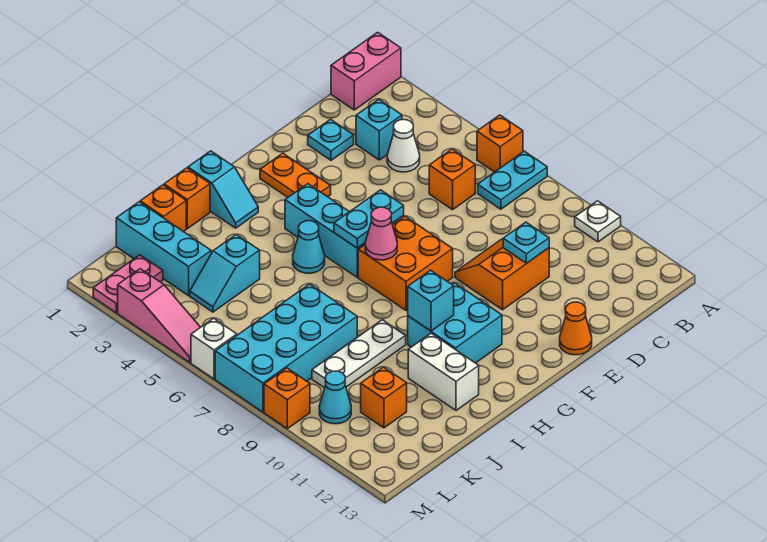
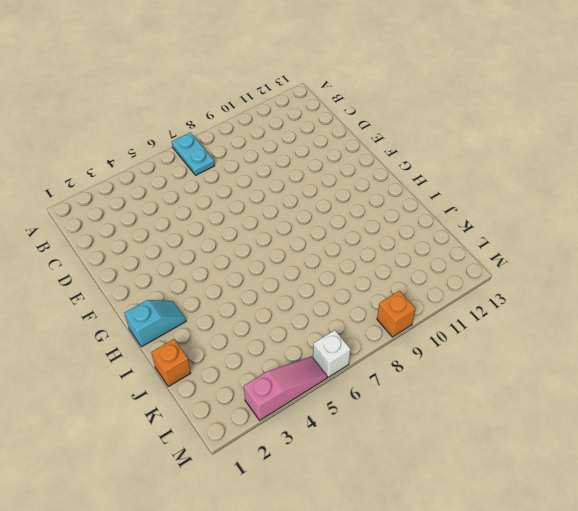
none -> pink 1x2 brick [331,32,401,110]
none -> orange 1x1 brick [477,115,523,172]
none -> white 1x1 plate [575,201,621,242]
none -> cyan 1x1 brick [356,99,402,160]

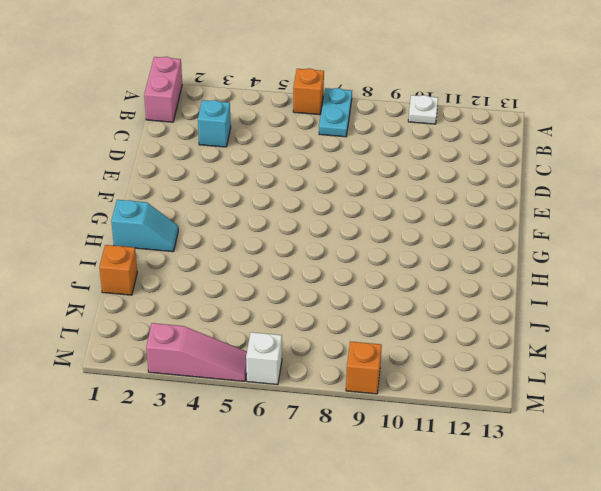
none -> white 1x1 cone [387,120,420,172]
none -> orange 1x1 brick [429,149,475,210]
none -> cyan 1x1 plate [308,119,354,160]
none -> orange 2x2 slope [455,239,549,310]

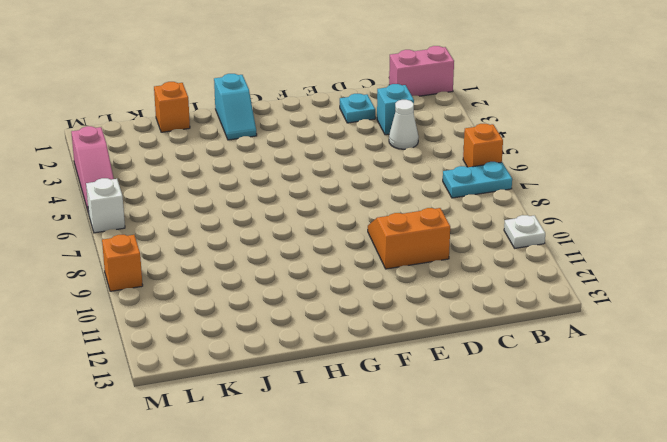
none -> orange 1x1 brick [429,149,475,210]
none -> orange 1x1 cone [560,302,592,355]
none -> orange 1x2 plate [260,153,331,197]
none -> orange 2x2 brick [358,216,453,310]

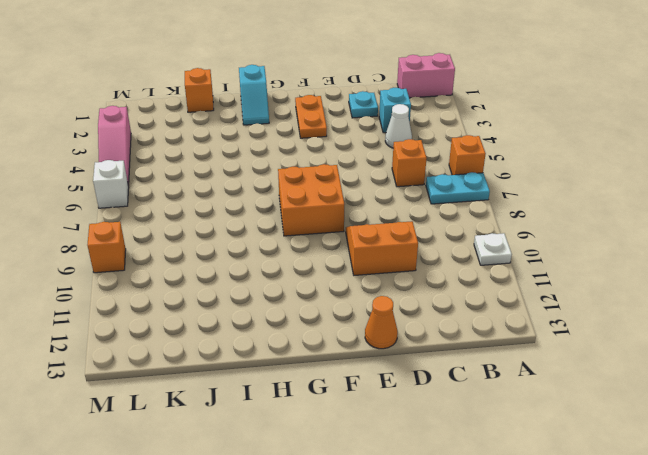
none -> cyan 1x3 brick [285,184,365,277]
none -> cyan 2x2 brick [408,283,502,363]
none -> cyan 1x1 cone [293,221,325,273]
none -> orange 1x1 brick [164,168,210,229]

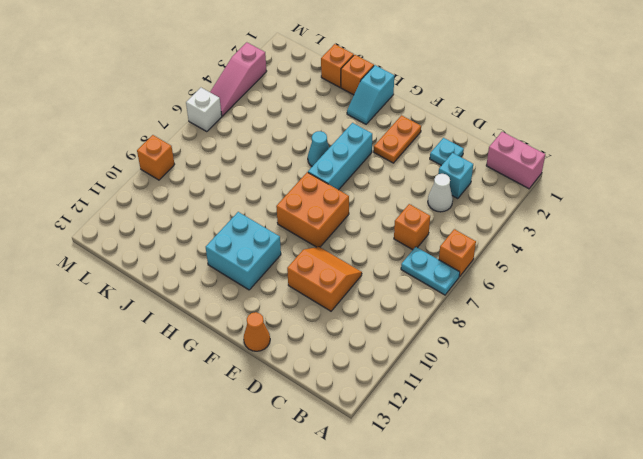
none -> white 1x1 plate [575,201,621,242]
none -> white 1x3 plate [312,320,406,388]
none -> white 1x2 brick [408,333,479,410]
none -> cyan 1x2 slope [190,234,260,312]

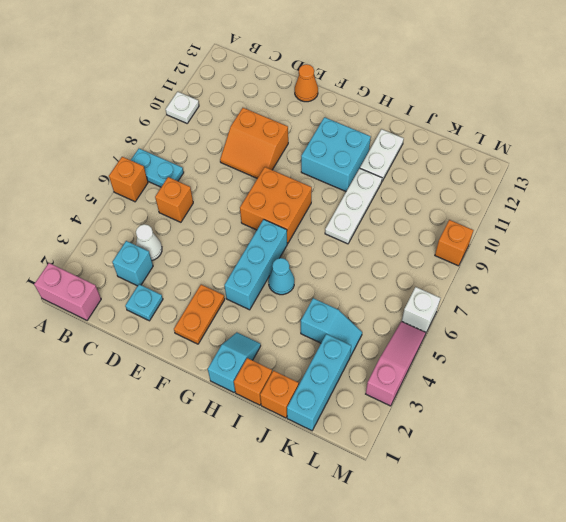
white 1x3 plate [325,168,382,244] -> white 1x3 plate turned to [312,320,406,388]
white 1x2 plate [360,129,404,181] -> white 1x2 brick [408,333,479,410]
none -> cyan 2x4 brick [215,284,357,412]
none -> orange 1x1 brick [361,367,407,428]
none -> pink 1x2 plate [93,255,163,313]
none -> cyan 1x1 cone [319,371,351,424]

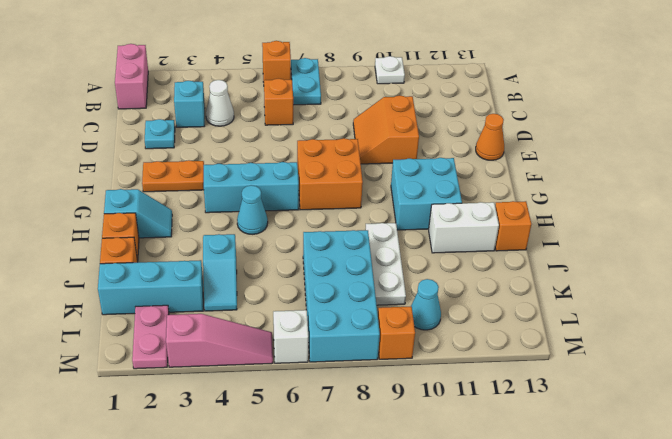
orange 1x1 brick [495,201,531,251] -> orange 1x1 brick moved to [361,367,407,428]
none -> cyan 1x1 plate [503,222,549,263]
none -> cyan 1x2 plate [334,190,404,248]
none -> pink 1x1 cone [365,207,397,260]
none -> cyan 1x1 brick [408,270,454,331]

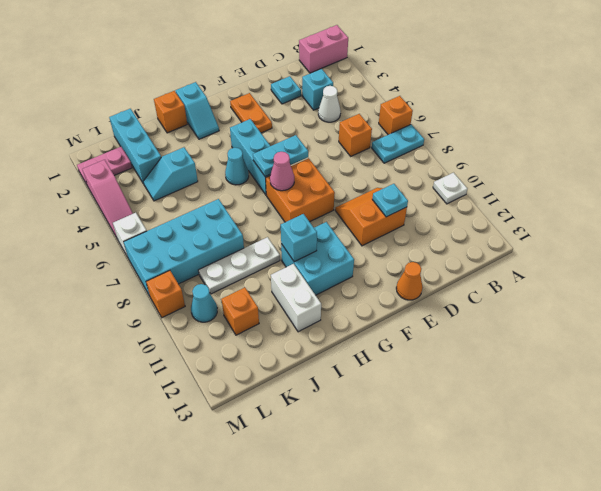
none -> orange 1x1 brick [140,185,186,232]

